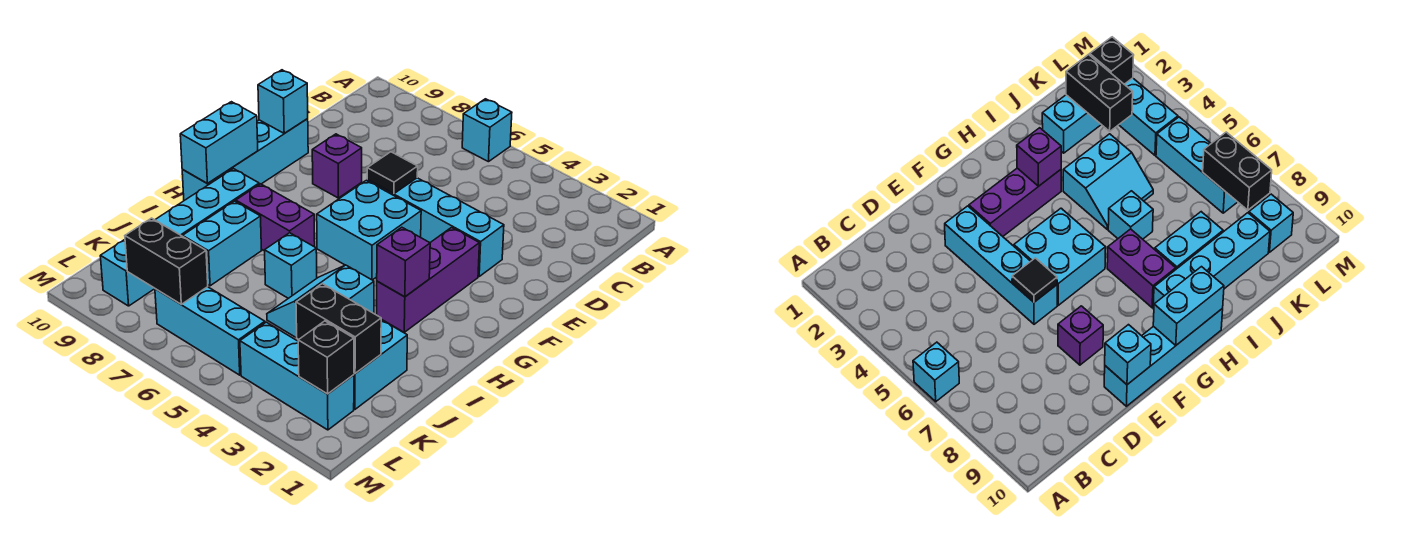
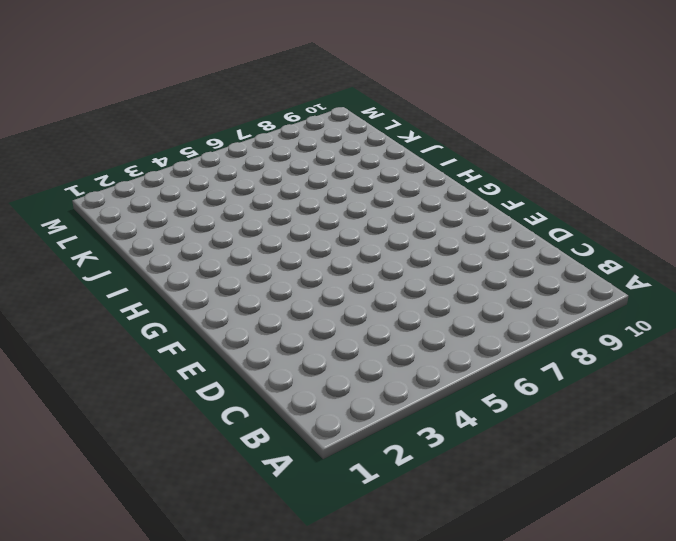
none -> cyan 1x1 brick [462,99,512,162]
none -> cyan 1x4 brick [367,178,504,276]
none -> purple 1x1 brick [312,134,362,198]

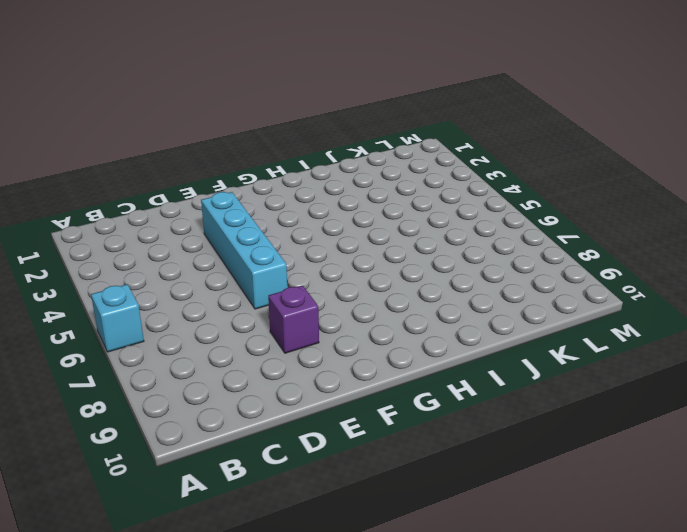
none -> cyan 1x4 brick [182,119,308,200]
none -> purple 1x3 brick [377,227,479,332]
none -> cyan 2x2 brick [317,181,421,280]

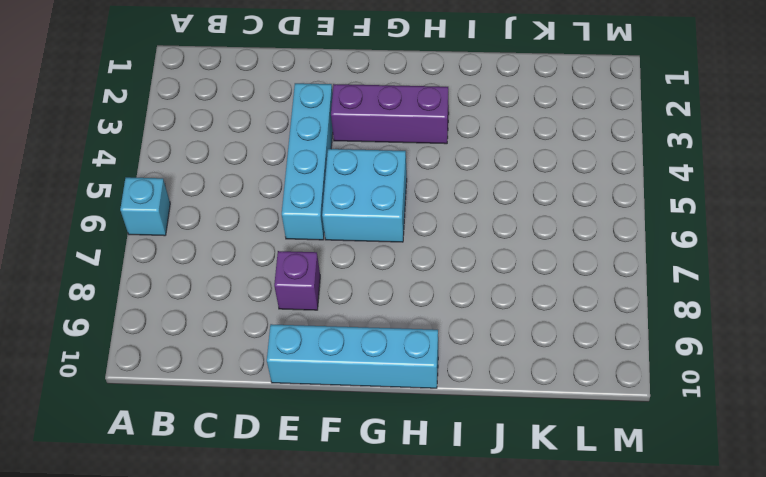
none -> purple 1x2 brick [236,184,315,251]
none -> cyan 1x4 brick [155,169,259,236]
none -> cyan 2x2 slope [267,265,374,338]

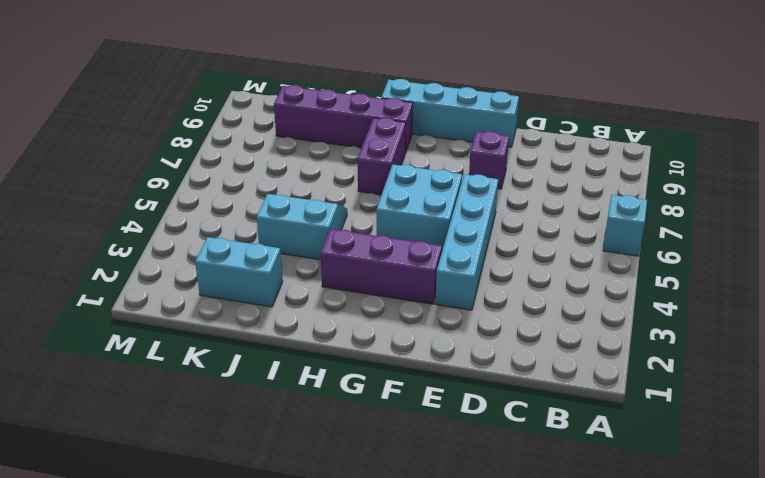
purple 1x4 brick [274,85,413,153] -> cyan 1x4 brick [155,169,259,236]
none -> cyan 1x1 brick [265,233,317,298]
none -> cyan 1x2 brick [183,201,262,286]
none -> cyan 1x3 brick [240,322,354,430]

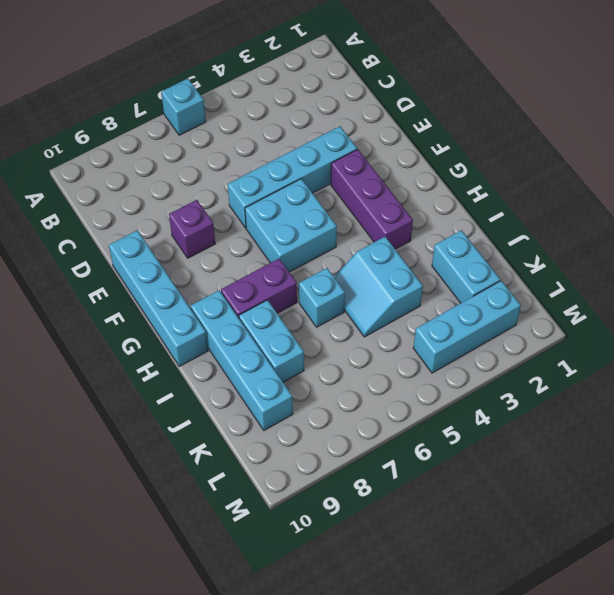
none -> cyan 1x3 brick [155,287,265,375]
none -> cyan 1x1 brick [100,240,155,306]
none -> black 1x1 tile [367,152,418,194]

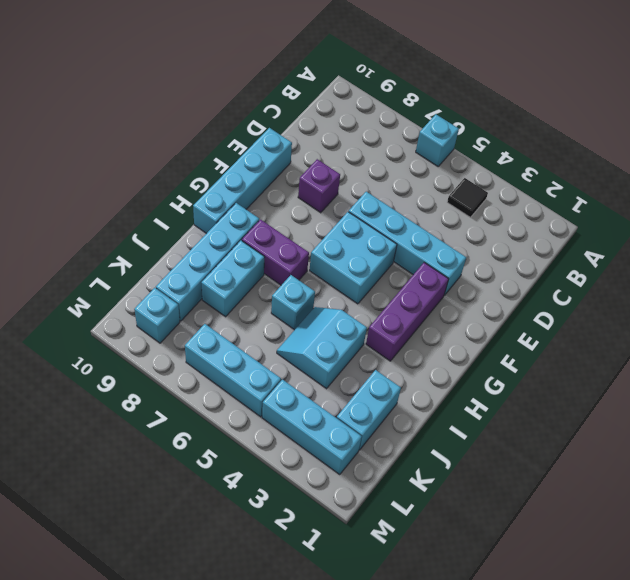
black 1x1 tile [447,178,488,217] -> black 1x1 tile moved to [367,152,418,194]
none -> cyan 1x1 brick [258,70,308,133]
none -> cyan 1x2 brick [180,102,258,184]
none -> purple 1x1 brick [377,227,430,297]

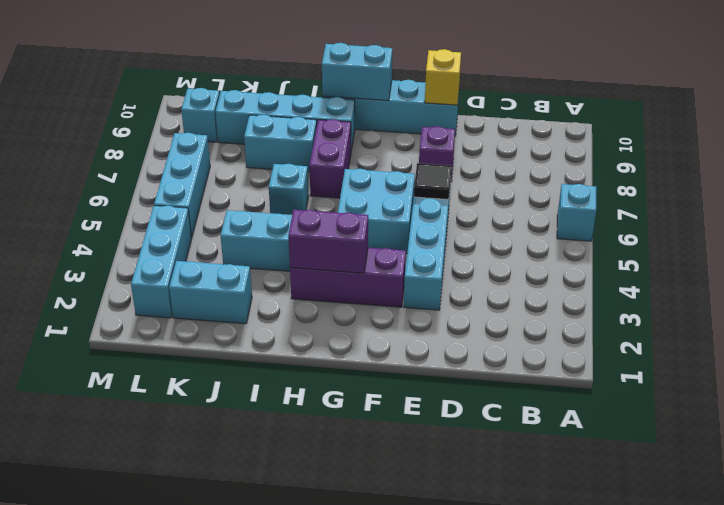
yellow 1x1 brick [425,49,461,105] -> cyan 1x1 brick [258,70,308,133]
purple 1x2 brick [288,210,368,273] -> purple 1x1 brick [377,227,430,297]
none -> black 1x2 brick [296,284,381,373]
none -> black 1x1 brick [298,321,354,394]
none -> black 1x2 brick [125,218,208,304]

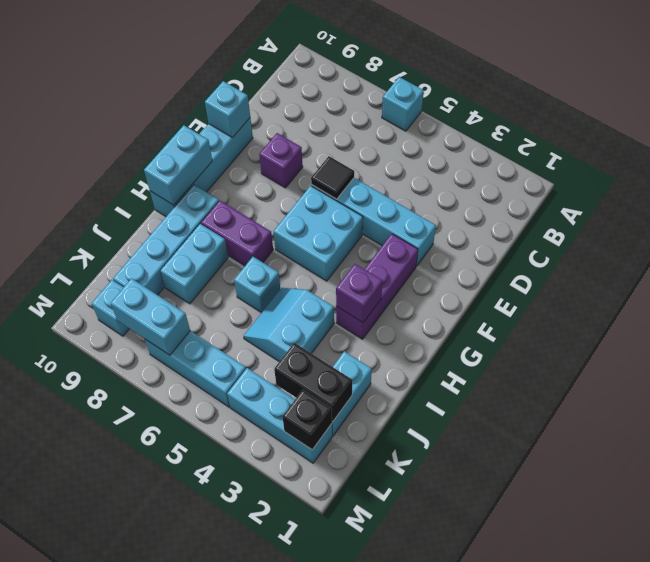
cyan 1x2 brick [111,278,190,355] -> black 1x2 brick [125,218,208,304]

